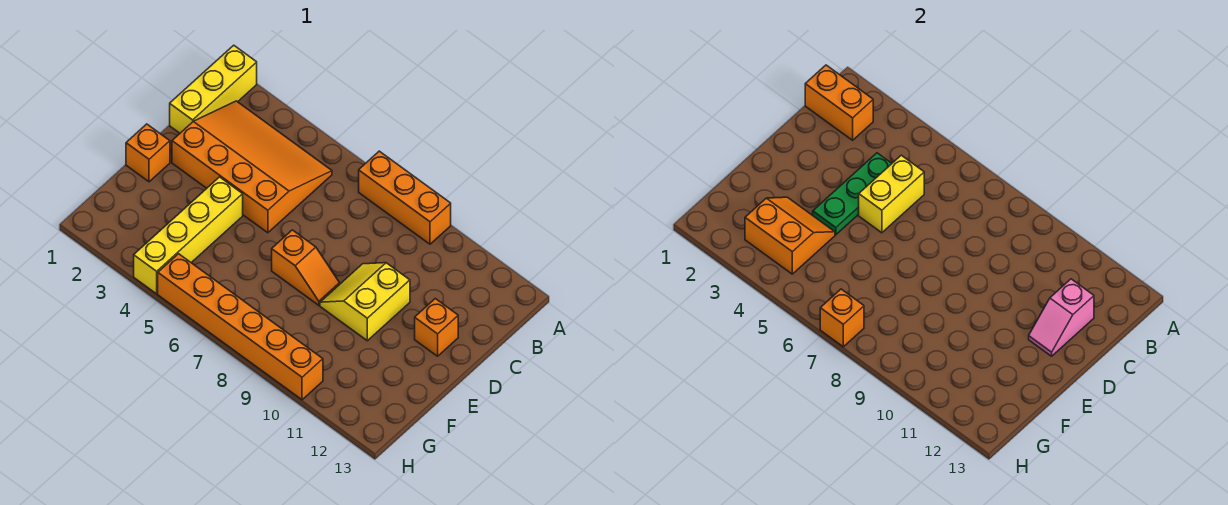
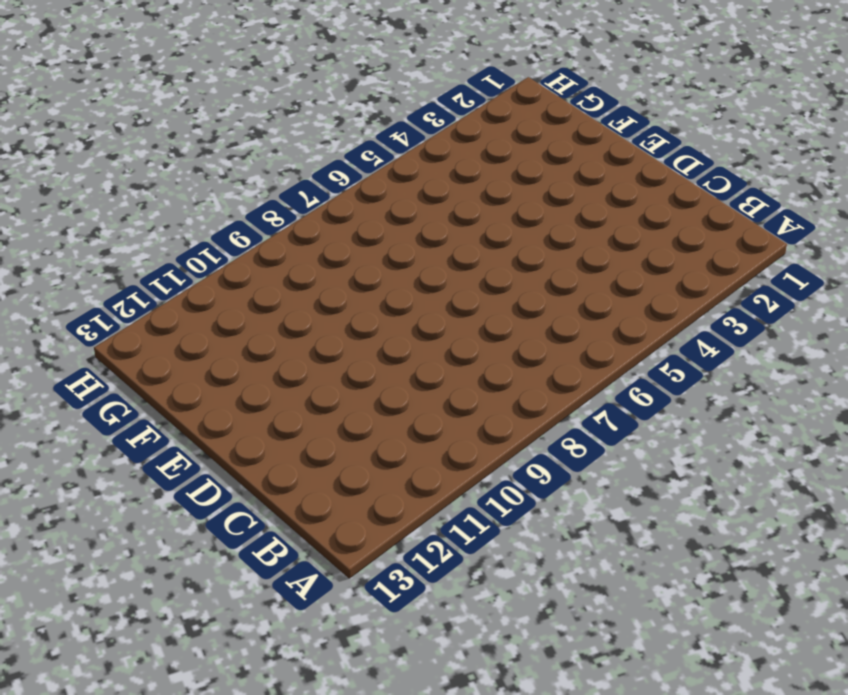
none -> yellow 1x3 brick [170,45,257,133]
none -> orange 1x3 brick [359,151,451,244]
none -> orange 3x4 slope [172,101,332,233]

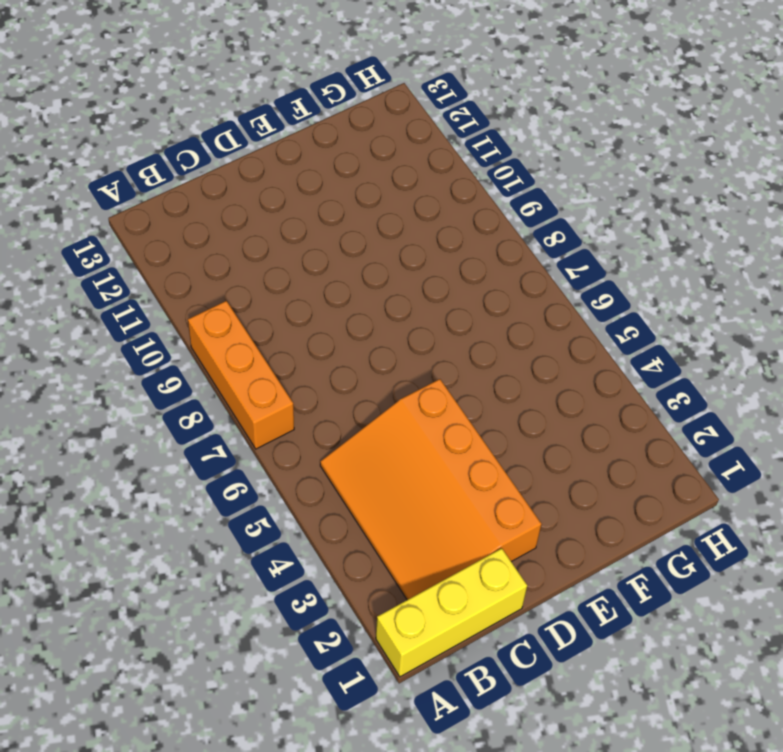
none -> yellow 2x2 slope [320,263,410,341]
none -> orange 1x1 brick [415,299,458,356]
none -> orange 1x1 brick [126,124,170,182]

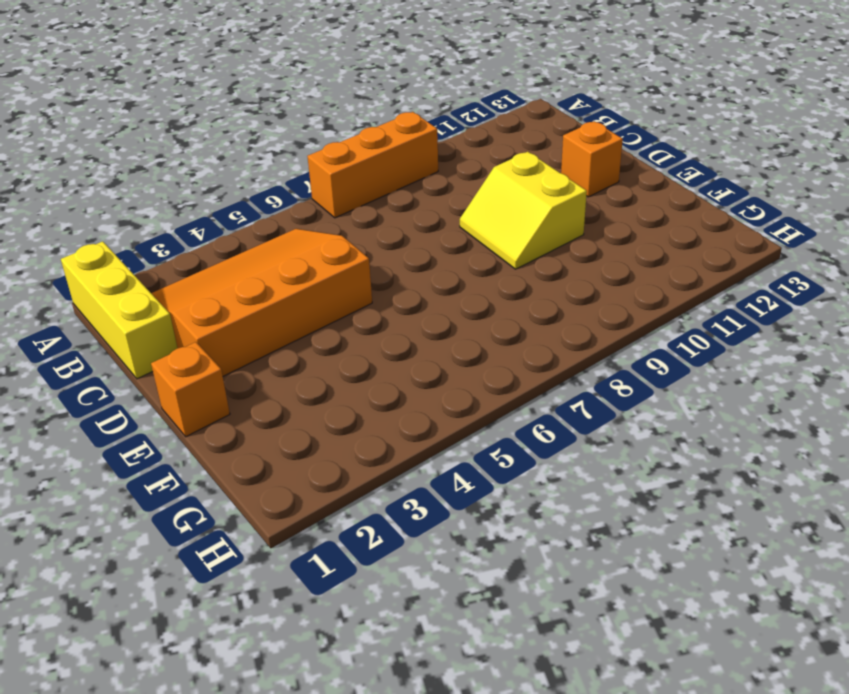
none -> yellow 1x4 brick [134,177,243,294]
none -> orange 1x2 slope [272,230,340,305]
none -> orange 1x6 brick [158,254,323,400]

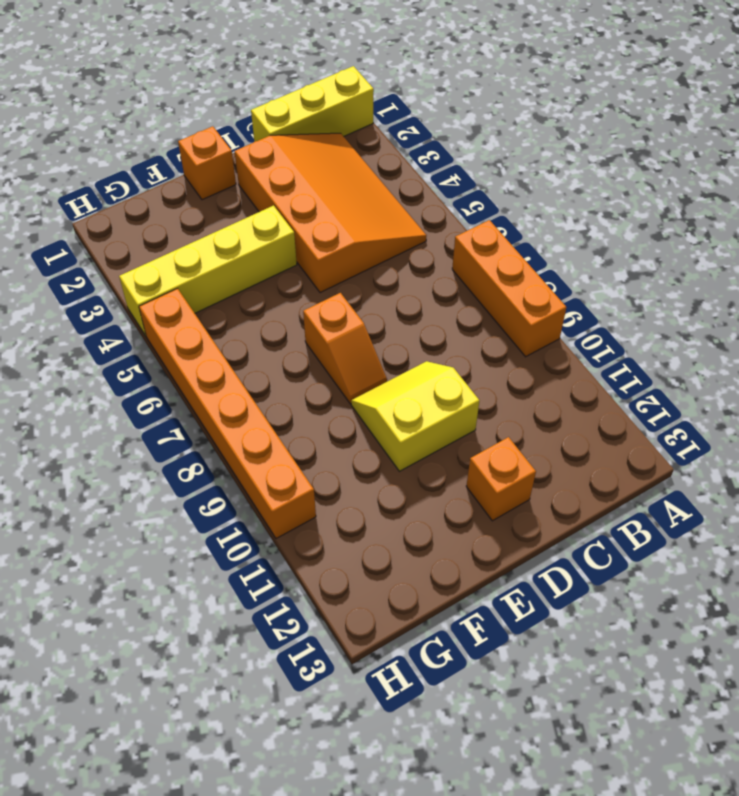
none -> orange 1x2 brick [805,65,873,140]
none -> green 1x3 plate [813,153,892,235]
none -> yellow 1x2 brick [859,155,924,233]

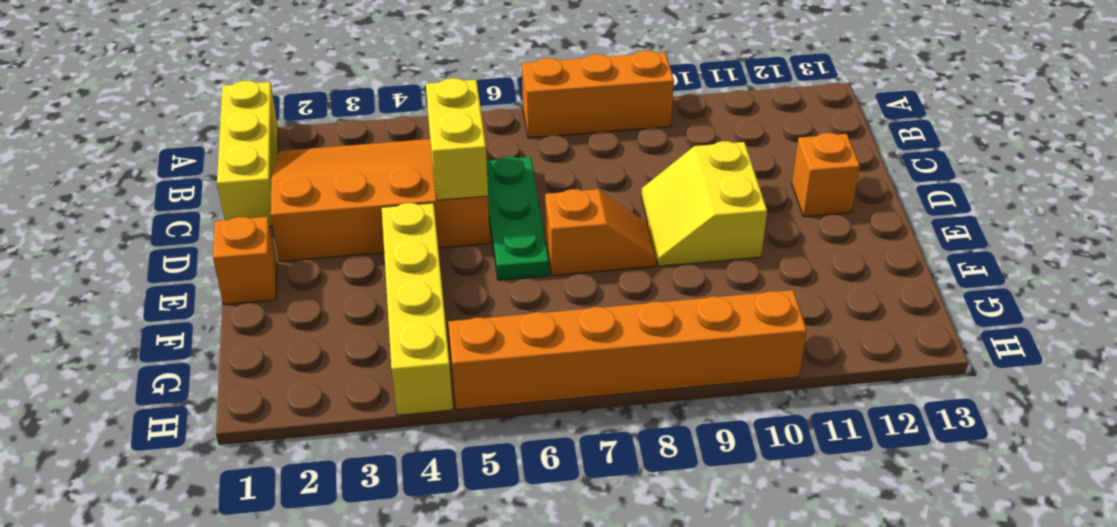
green 1x3 plate [487,156,549,280] -> green 1x3 plate moved to [813,153,892,235]
none -> orange 1x2 brick [805,65,873,140]
none -> pink 1x2 slope [1029,279,1094,356]
none -> orange 2x2 slope [745,197,835,274]

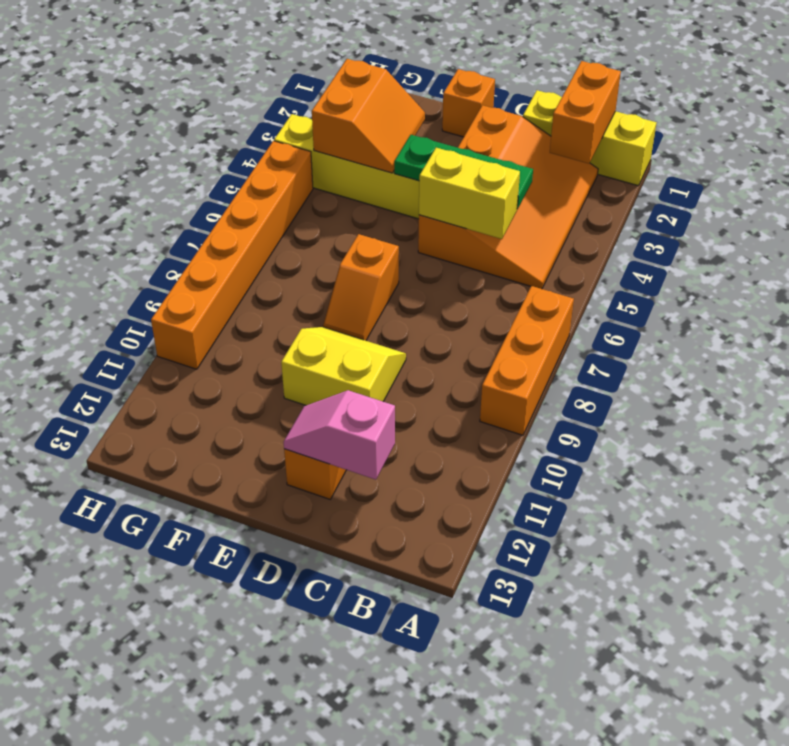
none -> orange 1x1 brick [820,289,864,347]

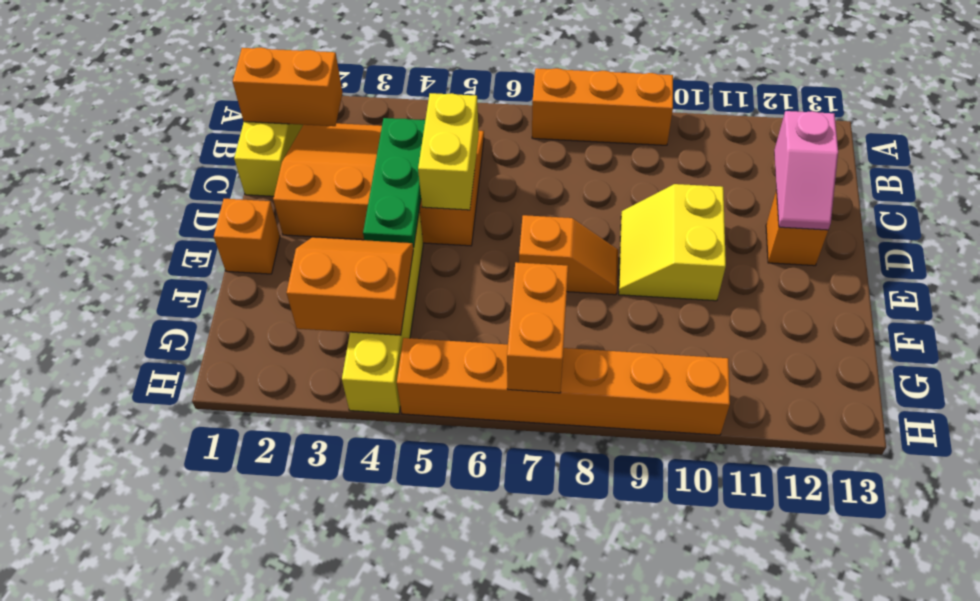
orange 1x2 brick [507,262,568,393] -> orange 1x1 brick [820,289,864,347]

